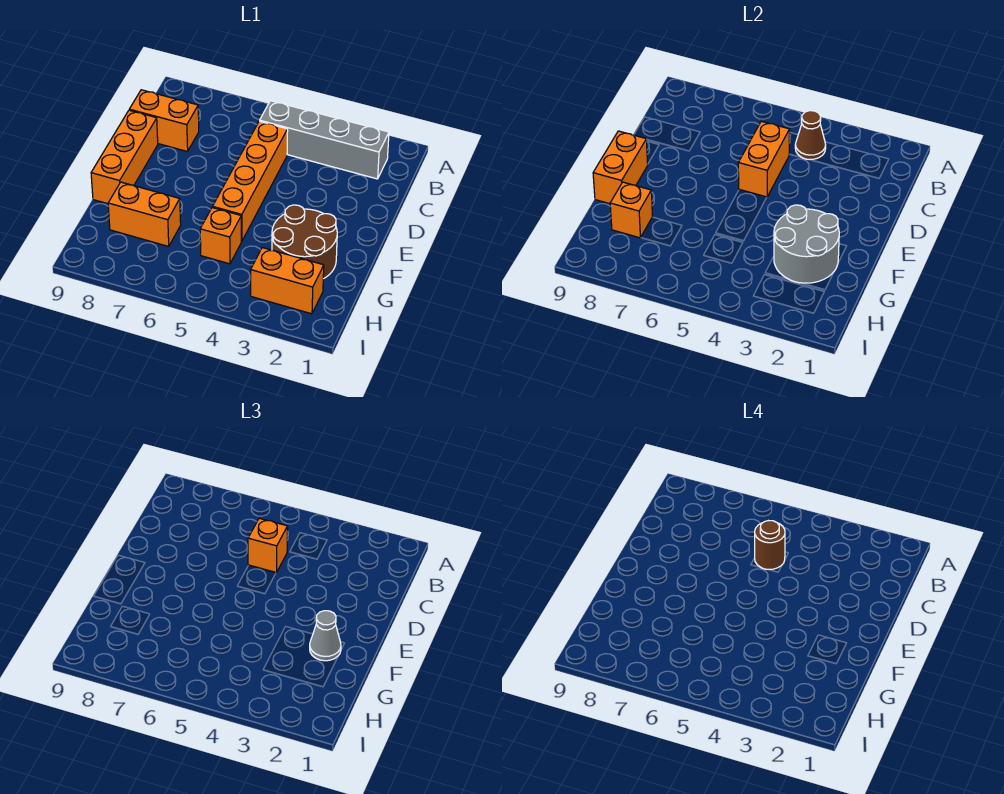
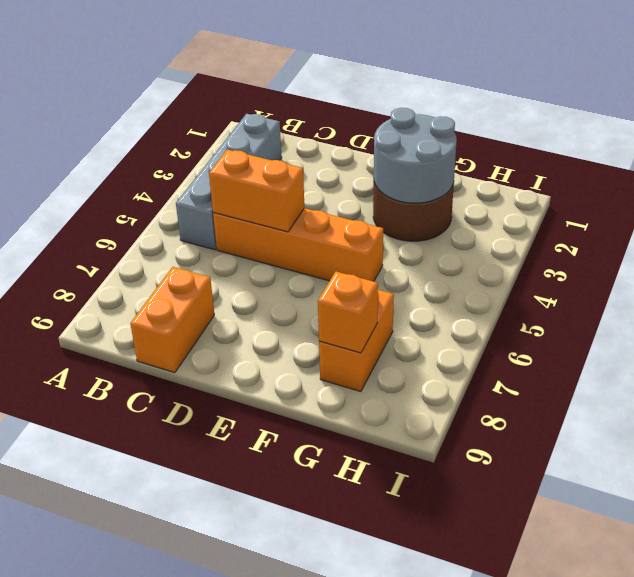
none -> orange 1x3 brick [91,110,158,204]
none -> orange 1x1 brick [200,207,241,264]
none -> orange 1x2 brick [251,248,324,314]

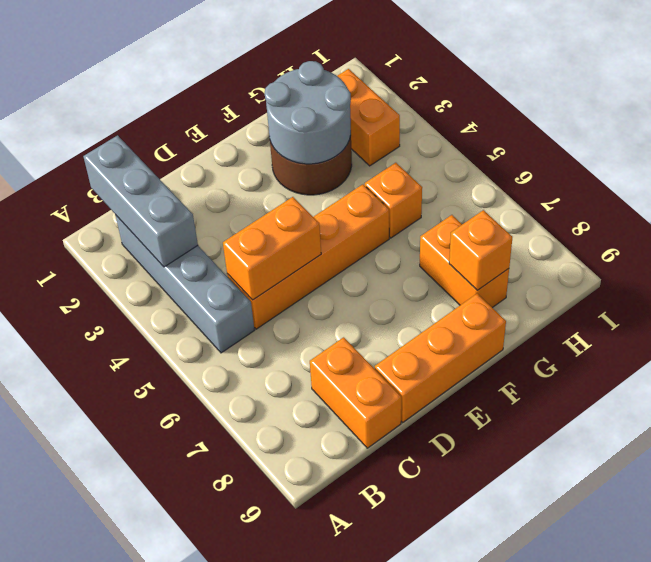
grey 1x3 brick [84,135,198,267] -> none
none -> brown 1x1 cone [795,111,826,160]
none -> orange 1x2 brick [593,131,648,204]
none -> orange 1x1 brick [248,518,288,573]

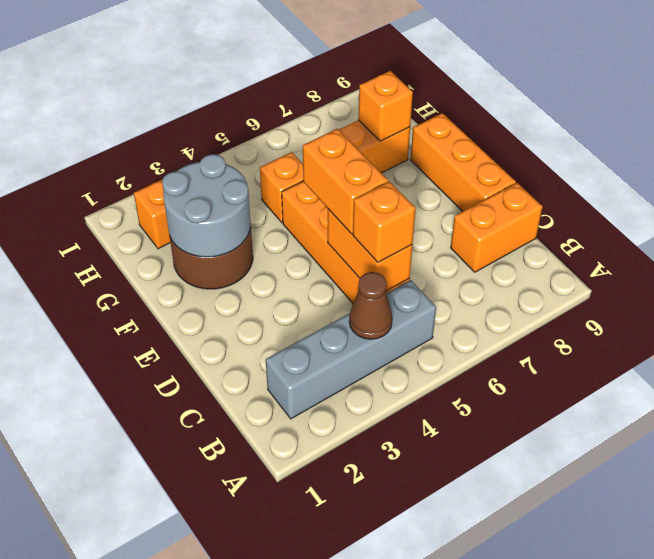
orange 1x2 brick [303,129,388,234] -> orange 1x2 brick moved to [593,131,648,204]
none -> grey 1x1 cone [310,611,341,661]
none -> brown 1x1 round brick [755,521,785,570]

